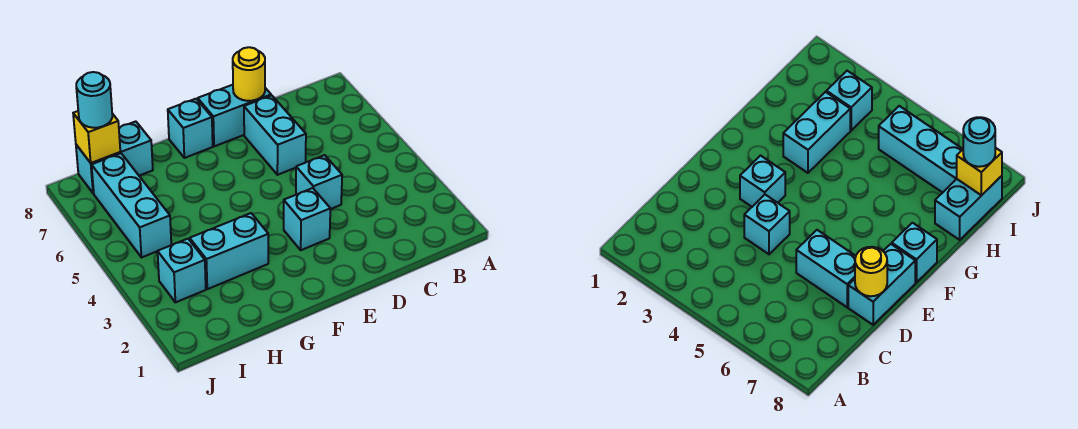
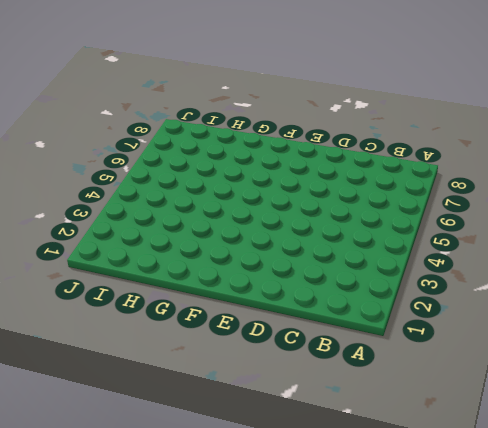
none -> cyan 1x1 brick [296,155,342,209]
none -> cyan 1x2 brick [244,96,306,175]
none -> cyan 1x2 brick [198,85,271,146]

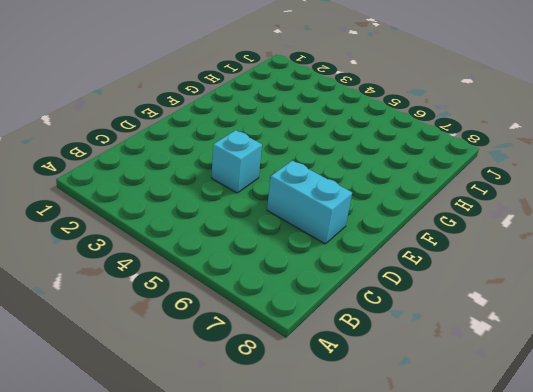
none -> cyan 1x2 brick [198,85,271,146]
none -> cyan 1x1 brick [284,188,330,250]
none -> cyan 1x1 brick [168,99,213,158]

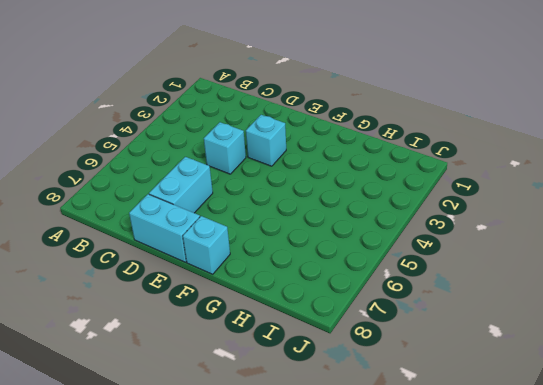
none -> cyan 1x2 brick [190,213,268,289]
none -> cyan 1x2 brick [76,121,153,194]
none -> cyan 1x1 brick [158,239,206,302]

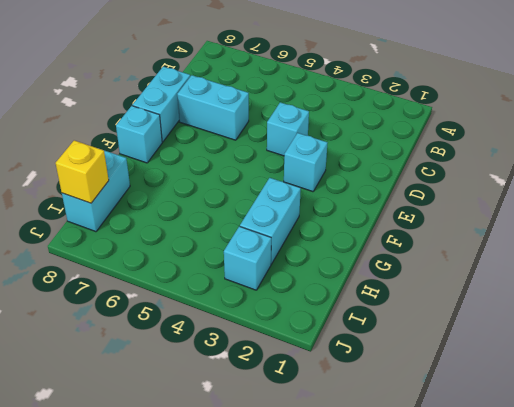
none -> cyan 1x3 brick [92,153,171,258]
none -> yellow 1x1 round brick [233,47,265,101]
none -> cyan 1x1 round brick [76,72,112,128]

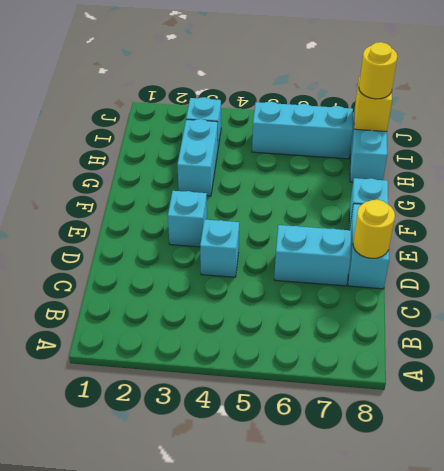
yellow 1x1 round brick [359,42,397,99] -> cyan 1x1 round brick [76,72,112,128]

